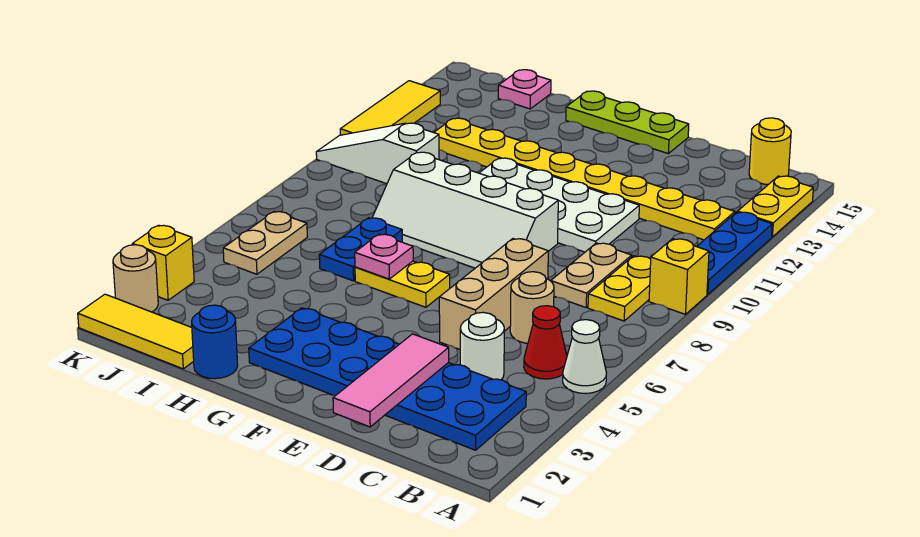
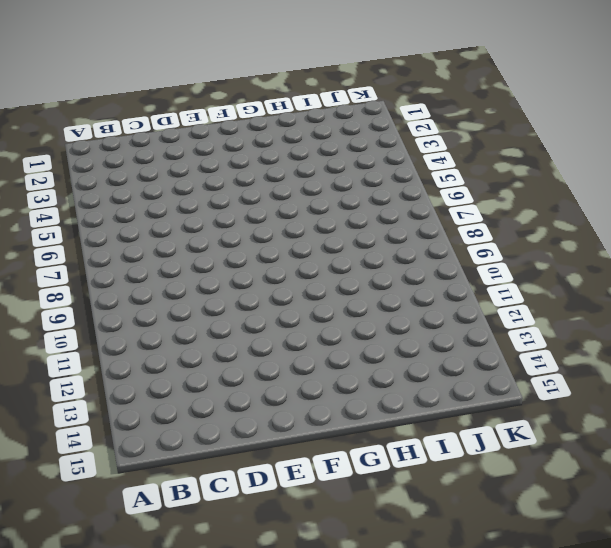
none -> white 1x1 cone [563,320,606,393]
none -> yellow 1x1 brick [649,239,709,314]
none -> blue 1x3 plate [697,212,772,294]

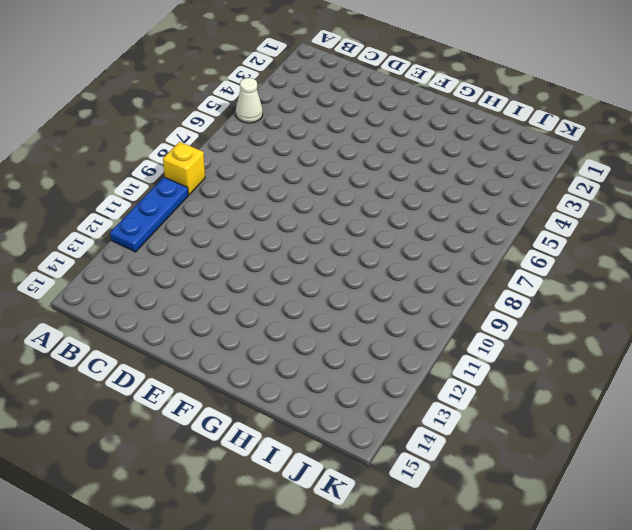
none -> yellow 1x2 plate [738,176,813,237]
none -> blue 2x6 plate [249,308,526,450]
none -> red 1x1 cone [524,306,567,379]

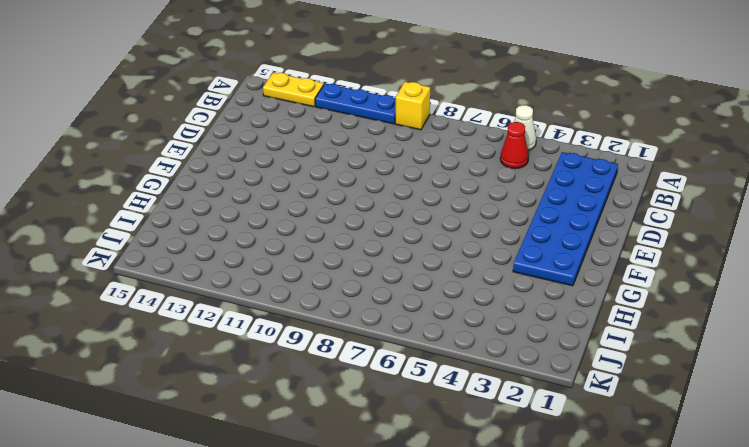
none -> yellow 1x2 plate [588,256,651,321]
none -> yellow 1x8 plate [434,118,735,240]
none -> yellow 1x1 round brick [749,118,791,185]

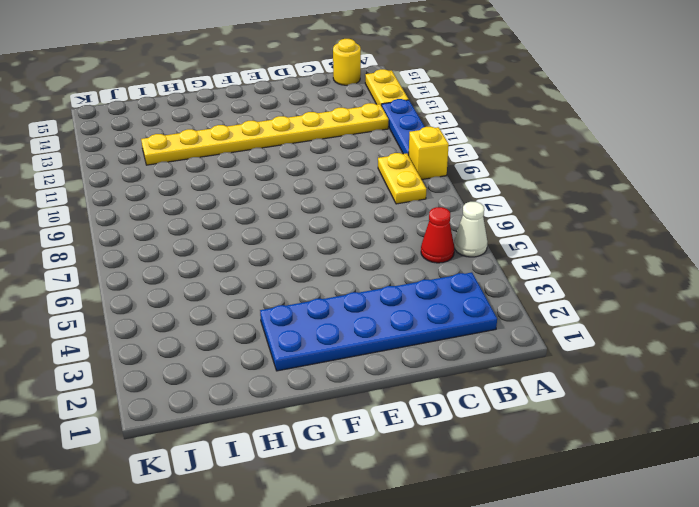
none -> white 1x1 round brick [460,312,504,380]
none -> tan 1x1 round brick [510,272,554,344]
none -> tan 1x2 plate [551,243,632,307]

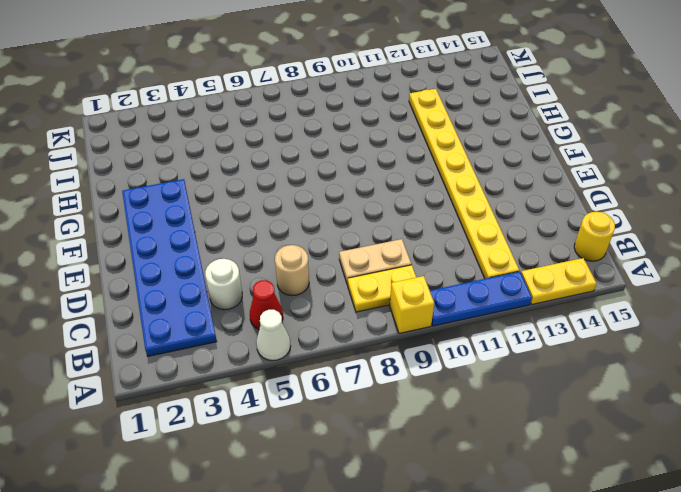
none -> tan 1x3 brick [439,239,548,349]
none -> white 2x4 plate [480,158,639,252]
none -> white 2x4 slope [372,152,558,268]

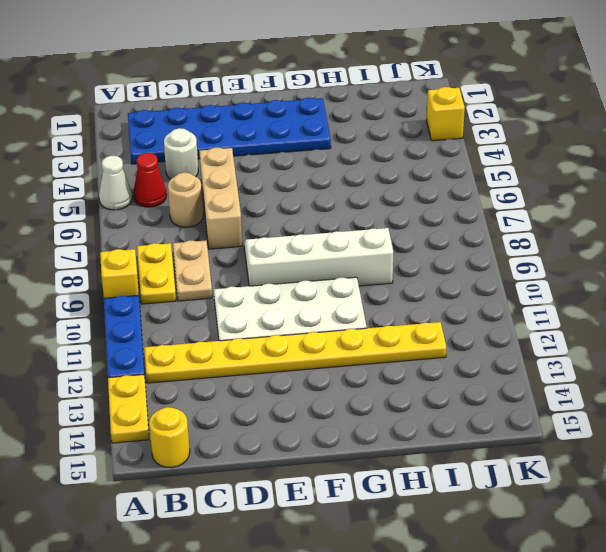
none -> lime 1x3 plate [566,91,689,153]
none -> yellow 1x2 plate [355,261,450,307]
none -> blue 1x1 round brick [192,305,238,379]

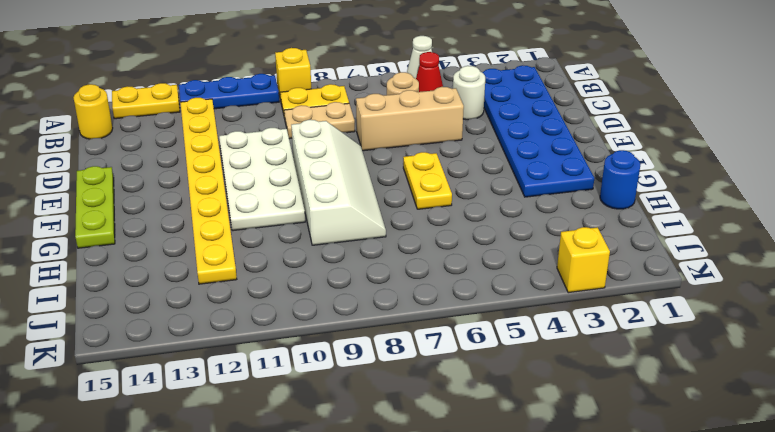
none -> blue 1x2 plate [319,218,402,281]
none -> yellow 1x3 tile [78,294,194,369]
none -> white 1x3 slope [316,123,439,184]

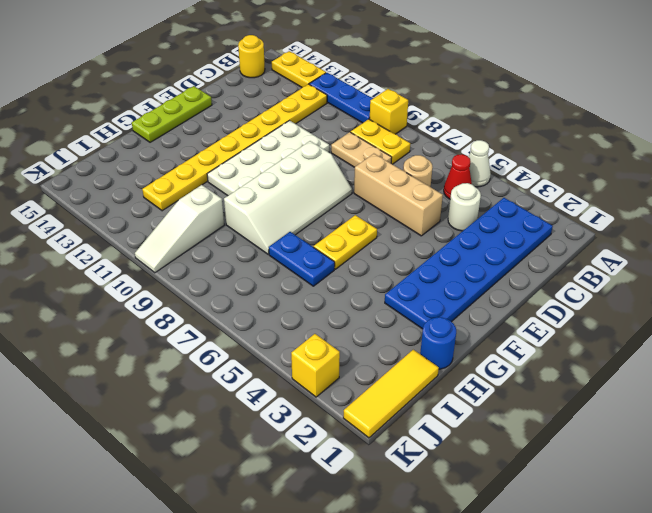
none -> pink 1x1 plate [498,70,551,109]
none -> tan 1x2 plate [223,212,307,274]
none -> tan 1x1 round brick [113,245,158,312]

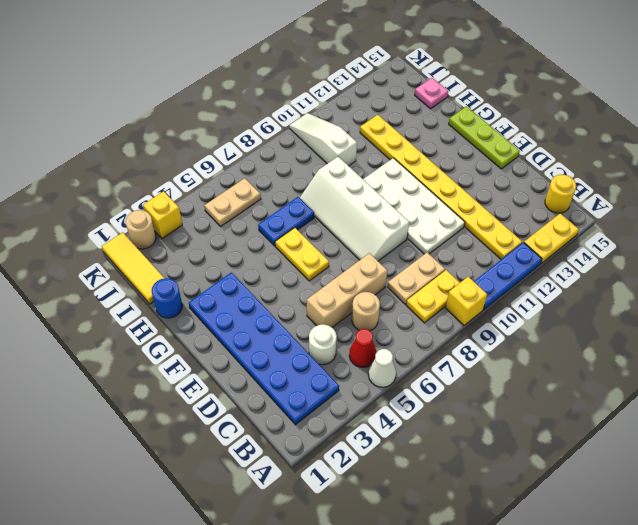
none -> yellow 1x3 tile [340,81,440,135]
none -> pink 1x3 tile [333,334,449,427]
none -> pink 1x1 plate [355,234,413,279]

